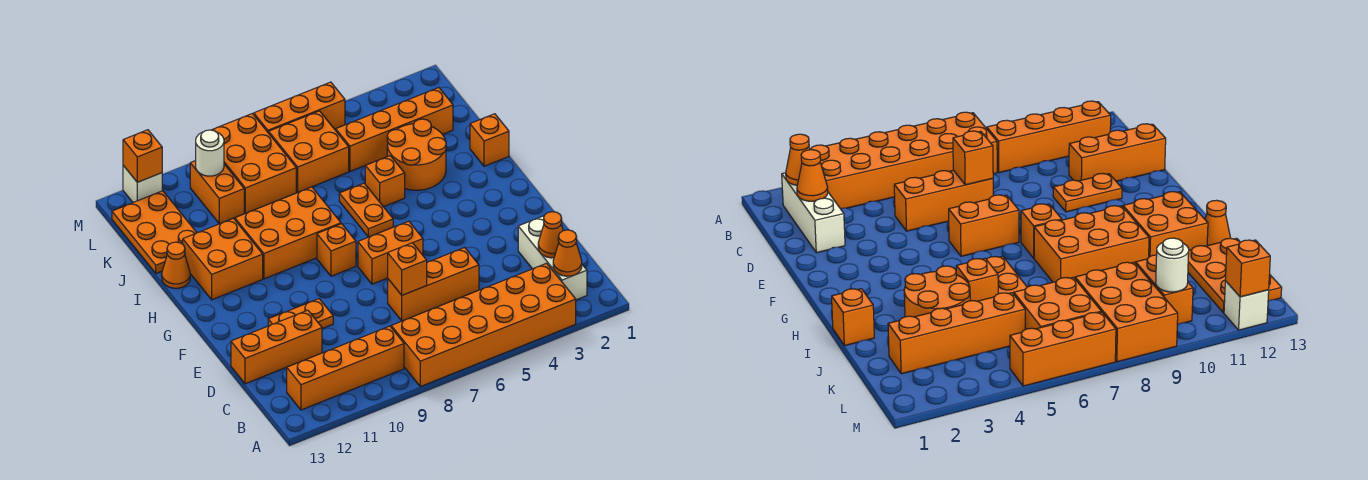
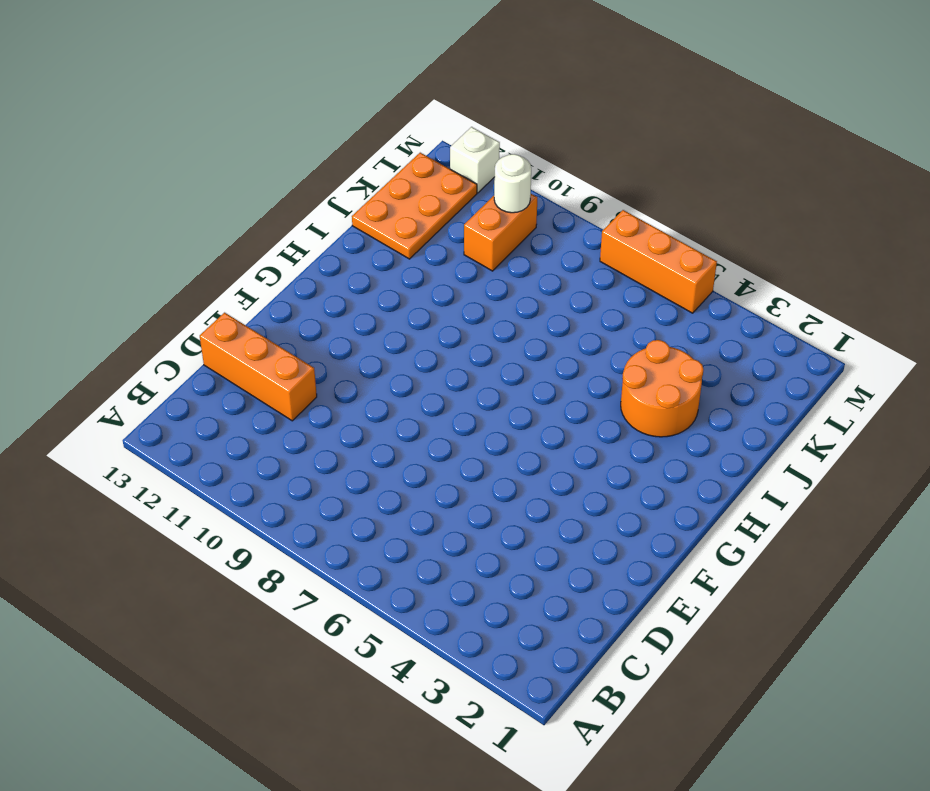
none -> orange 2x6 brick [391,263,576,387]
none -> white 1x3 brick [518,216,587,300]
none -> orange 1x4 brick [287,326,404,410]

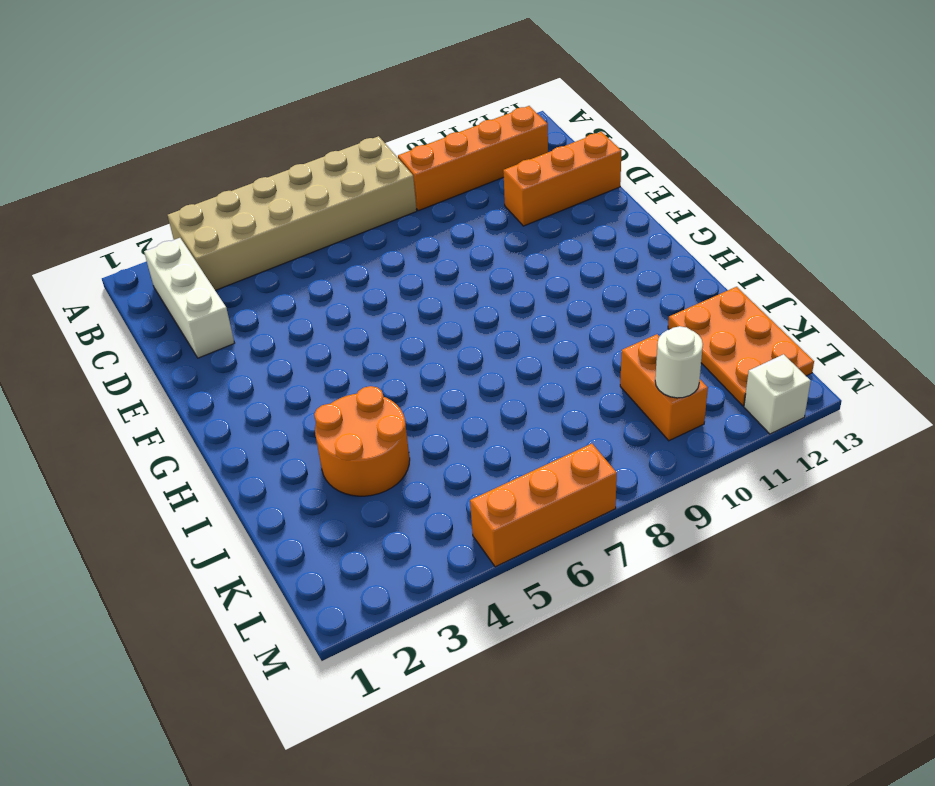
tan 2x6 brick [168,136,417,290] -> orange 2x6 brick [391,263,576,387]
none -> orange 1x3 brick [388,248,479,321]
none -> orange 1x2 plate [268,299,333,329]
none -> orange 1x2 brick [358,221,423,284]

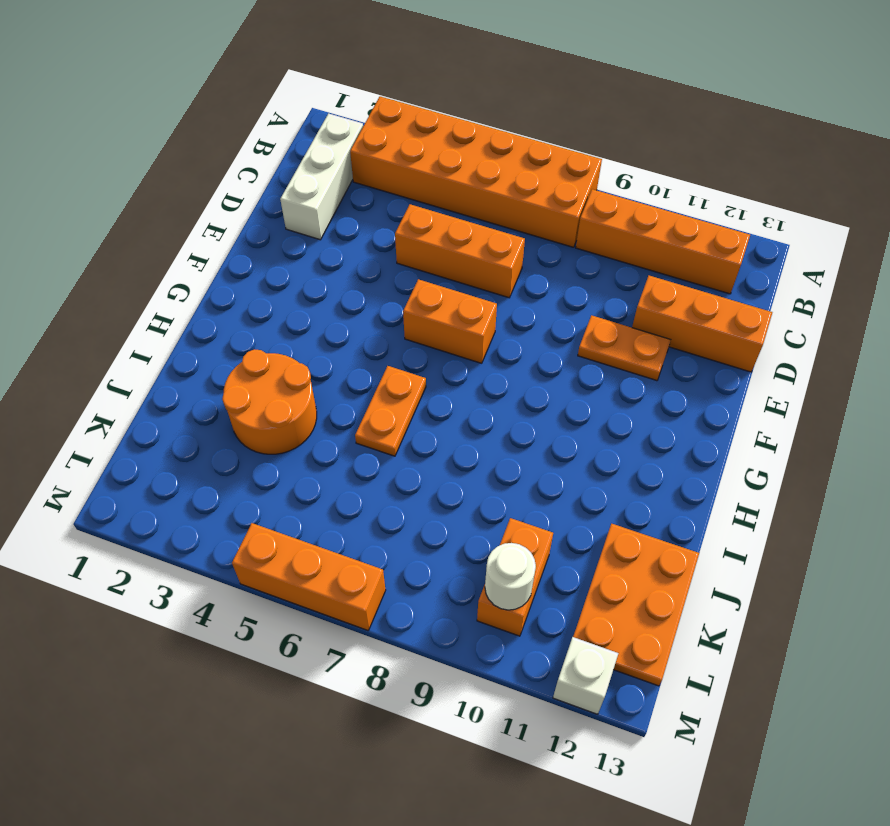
none -> orange 1x1 brick [317,224,356,276]
none -> orange 2x3 brick [235,187,341,279]
none -> orange 2x2 brick [183,218,263,300]

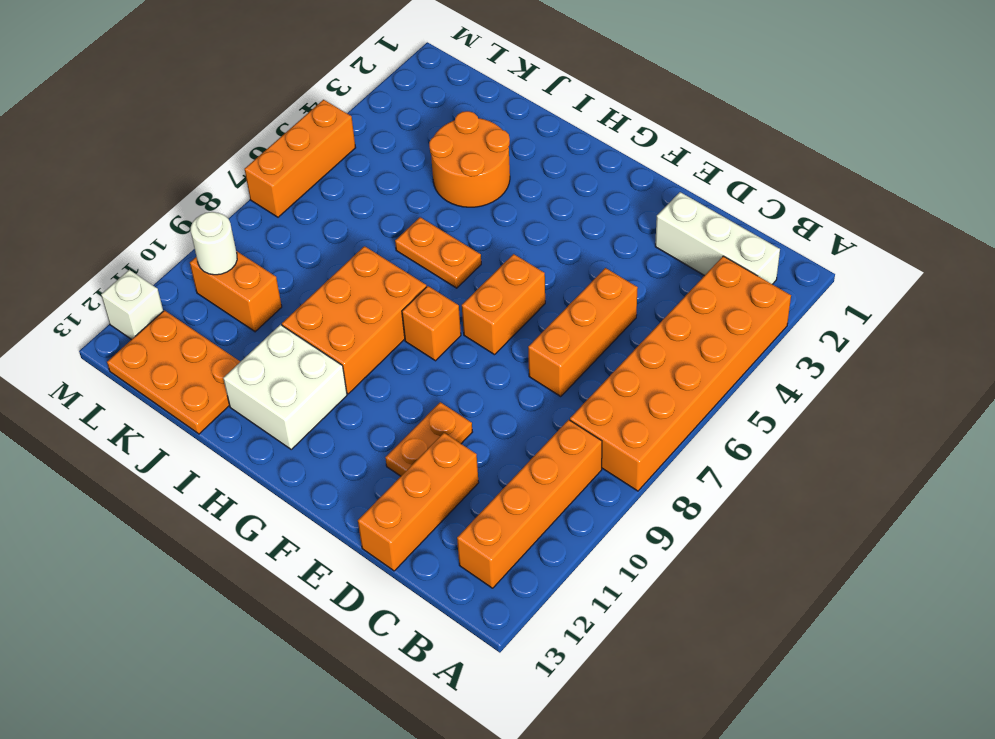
white 2x2 brick [223,325,347,449] -> orange 2x2 brick [183,218,263,300]
none -> orange 1x1 brick [470,114,509,166]
none -> orange 1x1 brick [365,156,405,207]
none -> orange 1x1 cone [162,242,190,288]

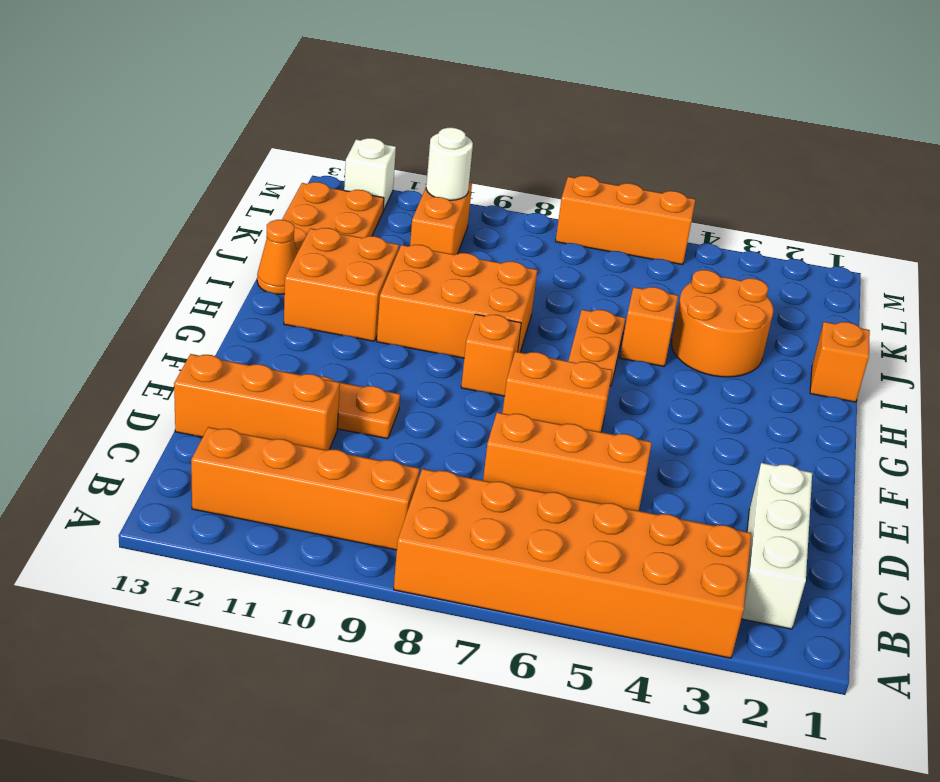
none -> orange 1x4 brick [336,88,453,171]
none -> orange 2x2 brick [269,111,349,192]
none -> orange 2x3 brick [212,114,296,213]

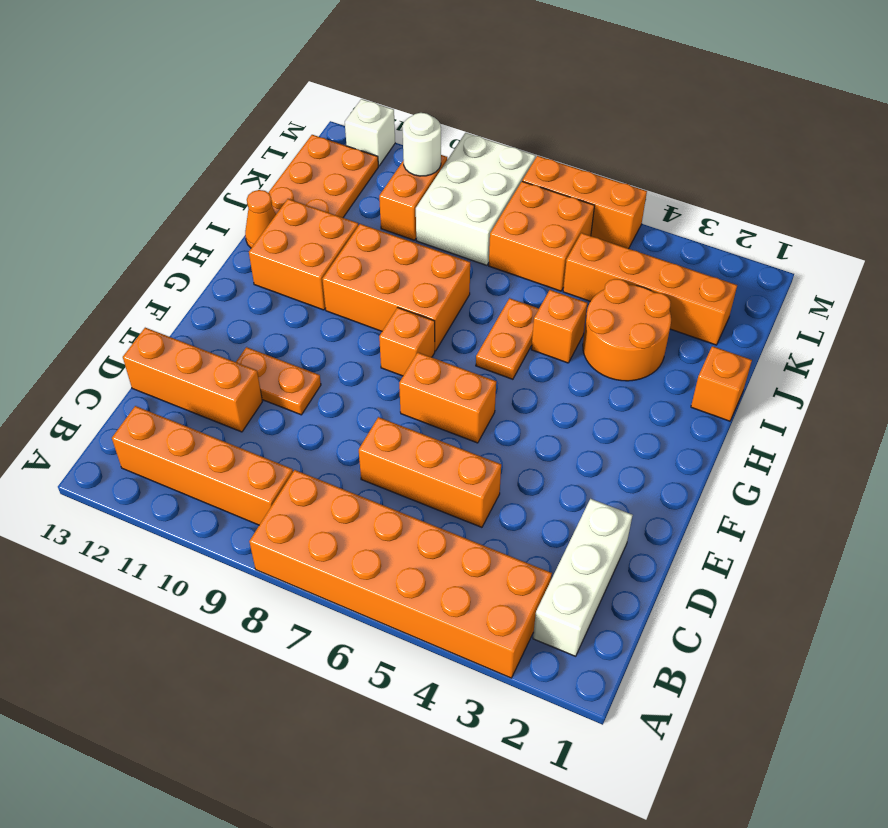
white 2x3 brick [416,133,535,265] -> orange 2x3 brick [212,114,296,213]
none -> orange 1x1 cone [553,230,582,276]
none -> orange 1x1 cone [538,212,563,258]
none -> orange 1x1 brick [388,243,427,295]

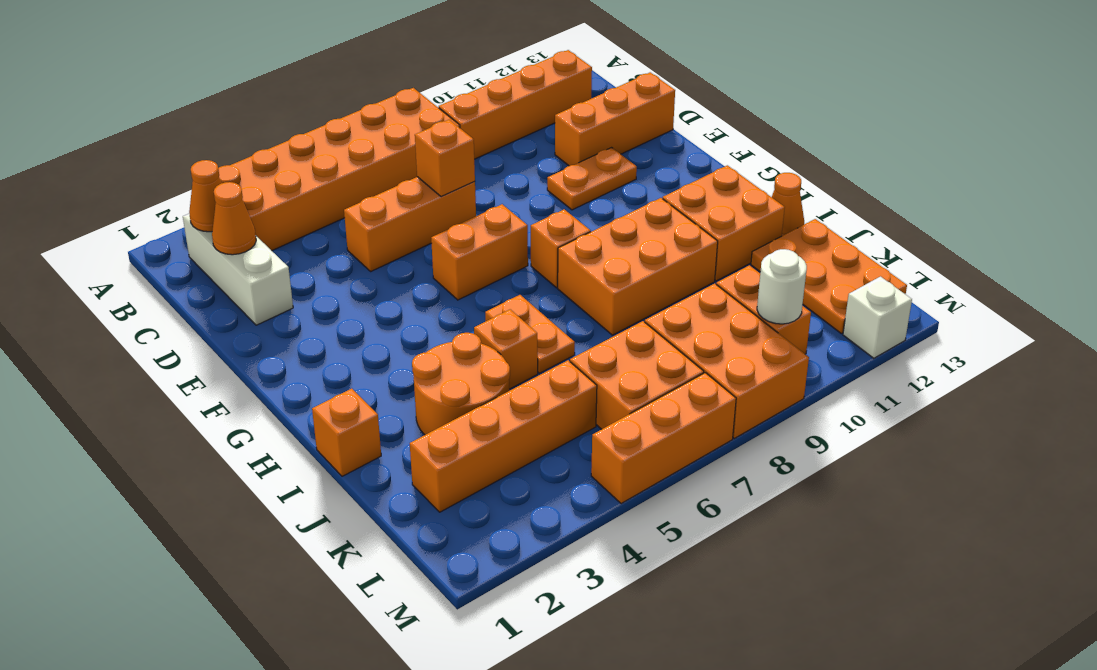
none -> orange 1x1 brick [123,130,162,182]

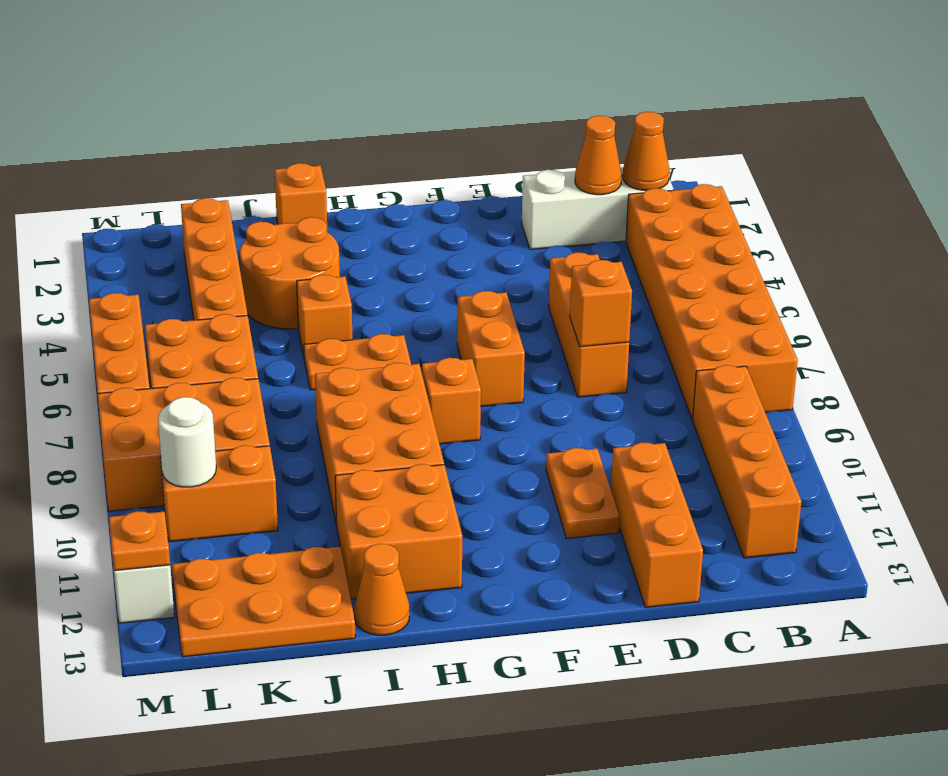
orange 1x1 plate [109,511,170,571] -> orange 1x1 brick [123,130,162,182]

